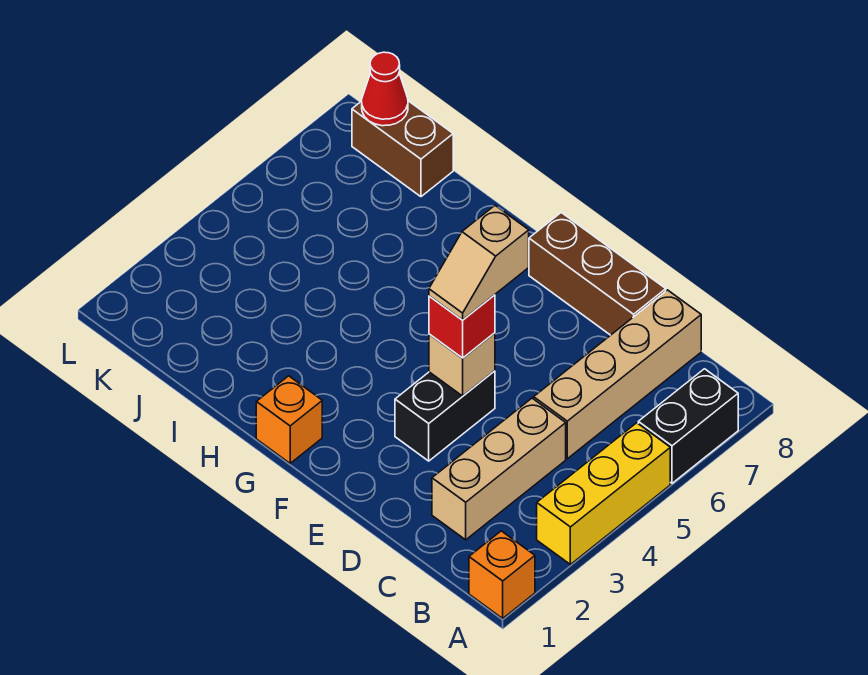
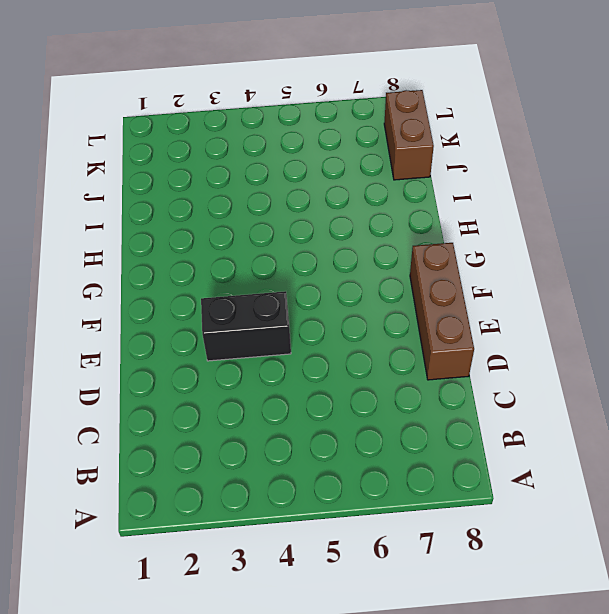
none -> orange 1x1 brick [469,531,535,618]
none -> yellow 1x3 brick [537,423,670,564]
none -> black 1x2 brick [638,369,738,483]

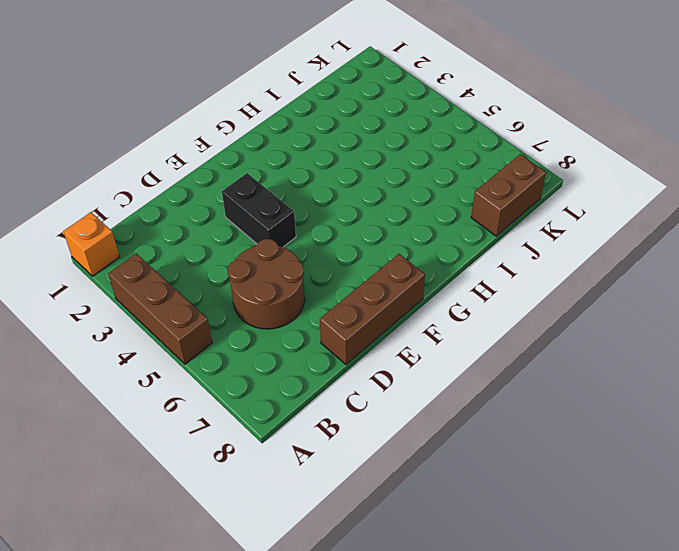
brown 1x3 brick [108,254,212,364] -> yellow 1x3 brick [537,423,670,564]
brown 2x2 round brick [228,239,305,329] -> tan 1x4 brick [534,290,701,459]
none -> black 1x2 brick [638,369,738,483]
none -> tan 1x3 brick [432,398,566,540]
none -> orange 1x1 brick [256,376,322,463]

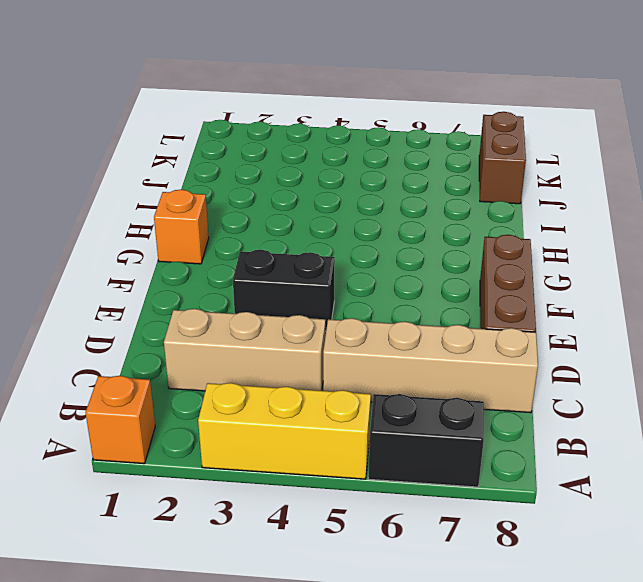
none -> tan 1x1 brick [429,333,495,396]
none -> red 1x1 cone [362,52,408,126]
none -> red 1x1 brick [429,295,495,358]

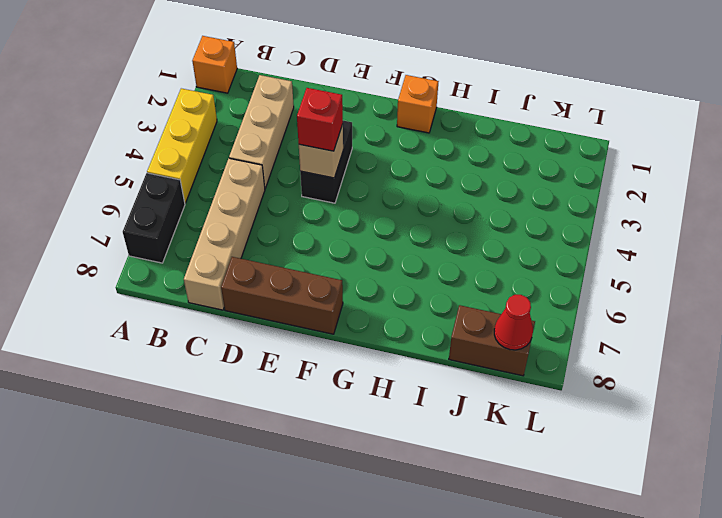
none -> tan 1x2 slope [429,206,529,320]

